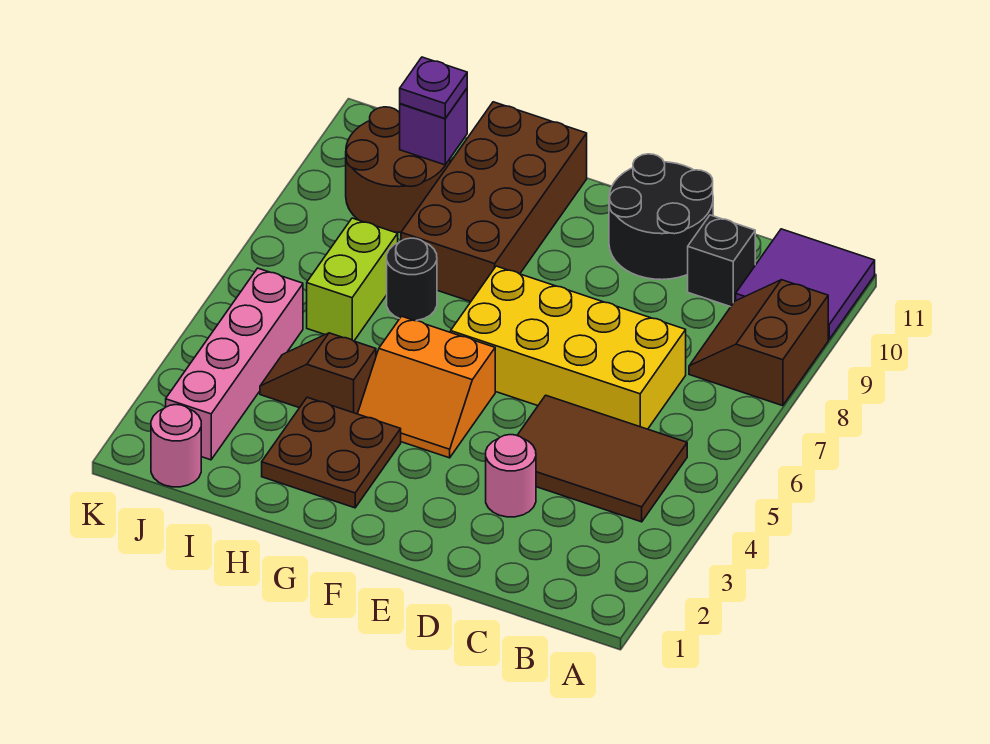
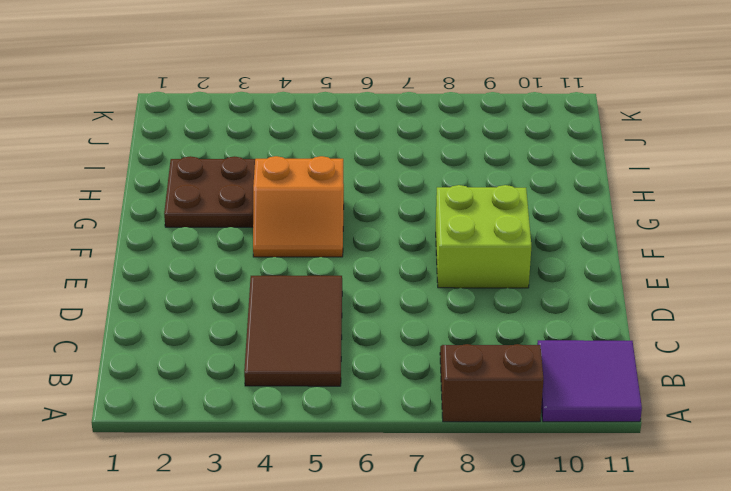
lime 2x2 brick [436,185,531,288] -> none
orange 2x2 slope [253,156,344,257] -> orange 2x2 slope turned to [358,316,495,458]
none -> yellow 2x4 brick [451,266,686,429]
none -> black 1x1 brick [688,215,755,307]
none -> pink 1x1 round brick [486,435,536,517]

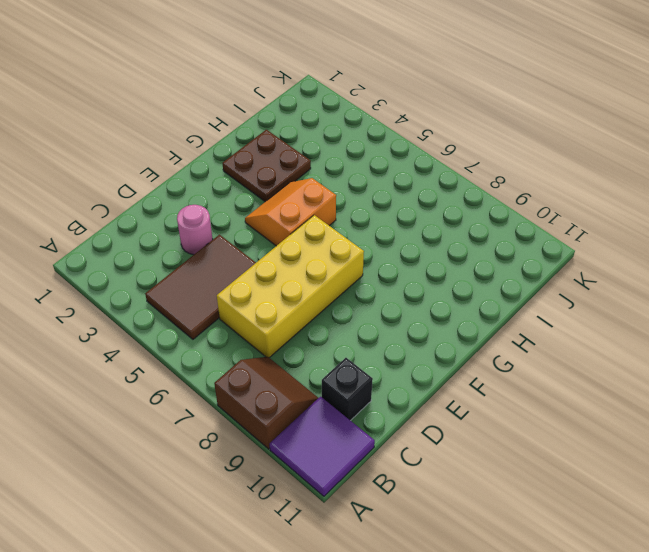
none -> black 2x2 round brick [609,154,713,280]
none -> brown 2x4 brick [401,102,587,302]
none -> brown 1x2 slope [260,333,376,414]

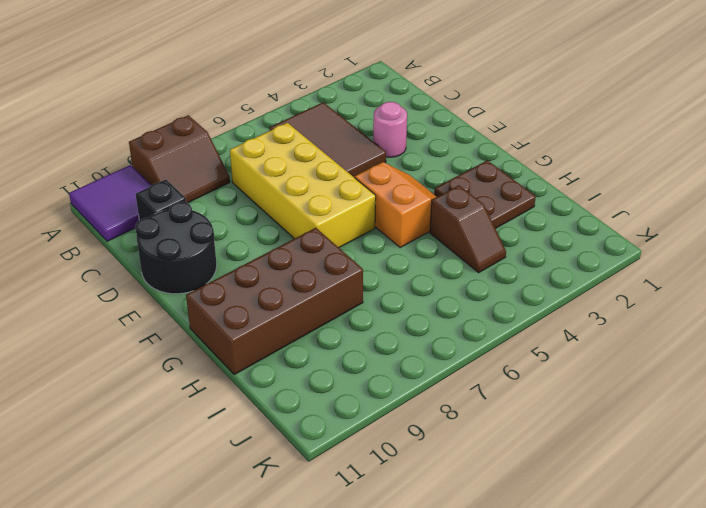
none -> black 1x1 round brick [387,238,437,321]
none -> lime 1x2 brick [307,218,398,341]
none -> brown 2x2 round brick [346,107,450,232]

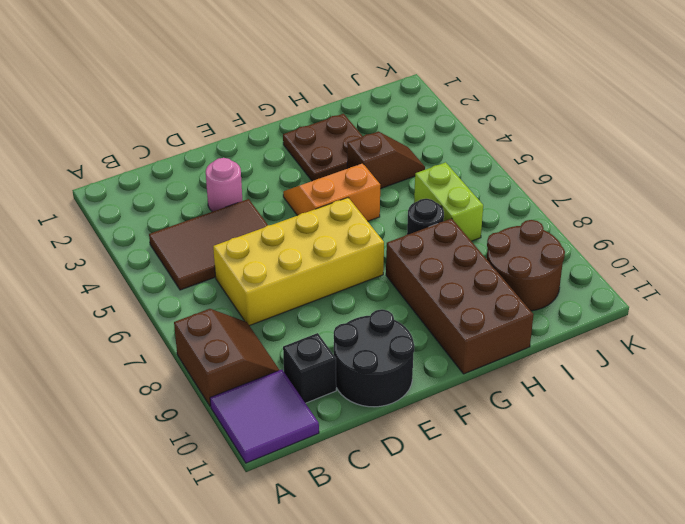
none -> pink 1x1 round brick [151,405,201,487]
none -> pink 1x4 brick [166,268,303,460]
none -> purple 1x1 brick [400,89,467,165]

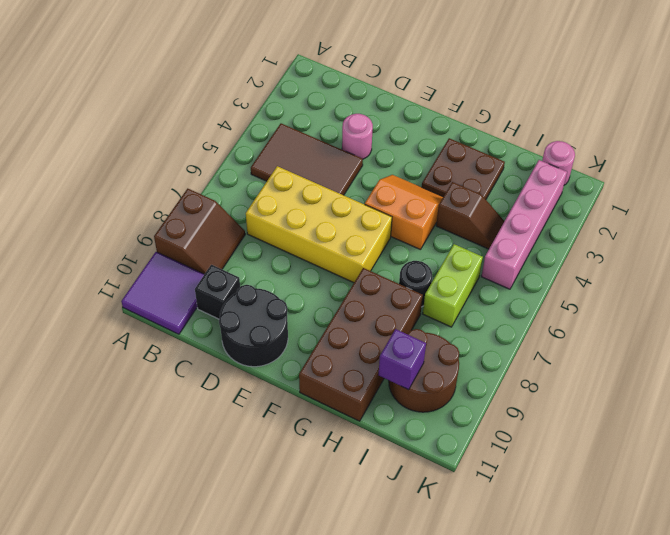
none -> purple 1x1 plate [400,57,467,118]

